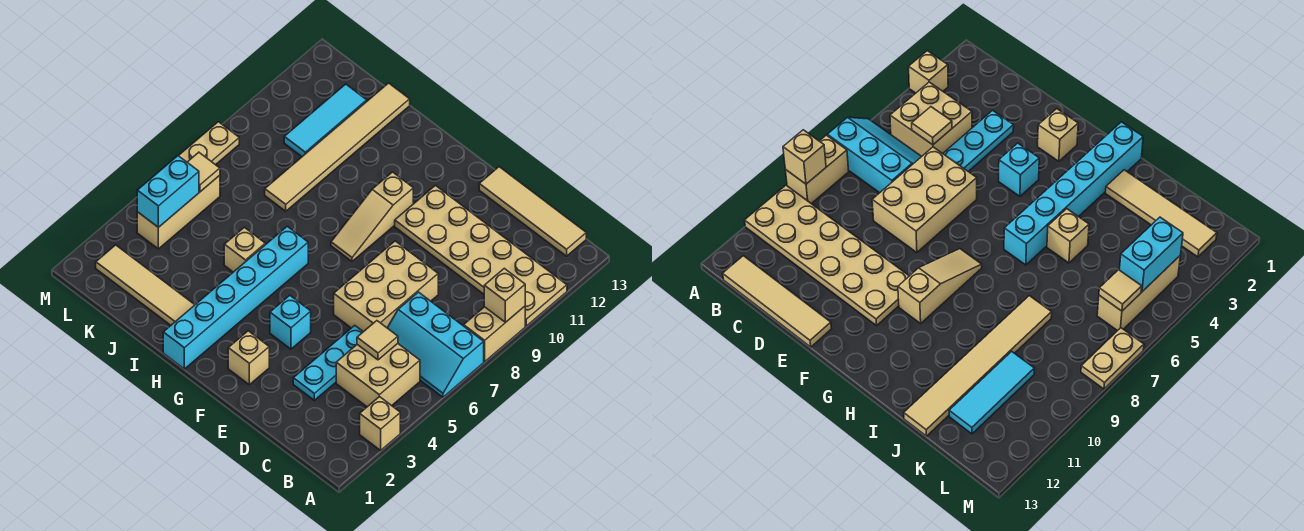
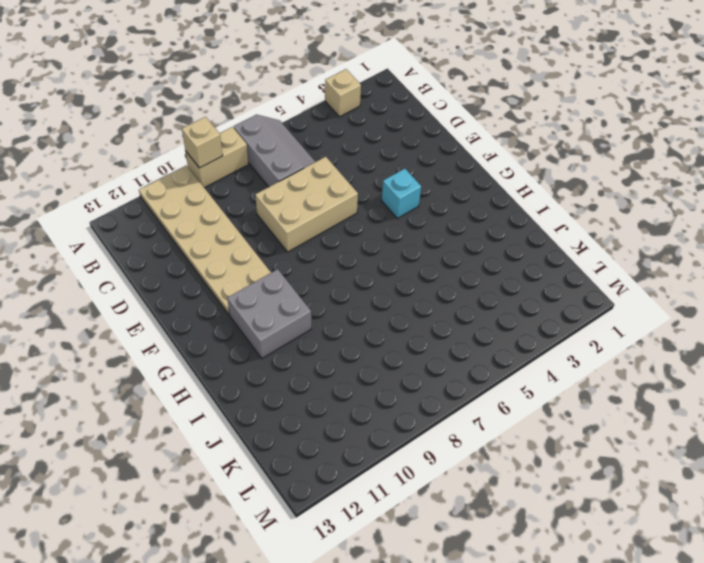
grey 2x3 slope [234,115,315,187] -> cyan 2x3 slope [388,292,484,397]
grey 2x2 brick [227,269,311,358] -> tan 1x3 slope [331,172,413,261]
none -> tan 2x2 brick [336,344,420,407]
none -> tan 1x4 tile [479,167,586,256]
none -> cyan 1x3 plate [293,325,363,400]

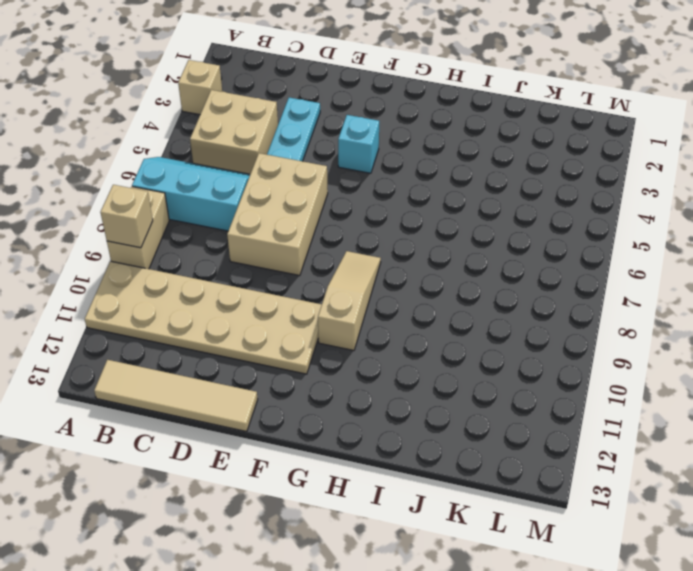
none -> tan 1x1 brick [228,331,269,385]
none -> cyan 1x6 brick [163,226,308,369]
none -> tan 1x4 tile [96,245,194,325]

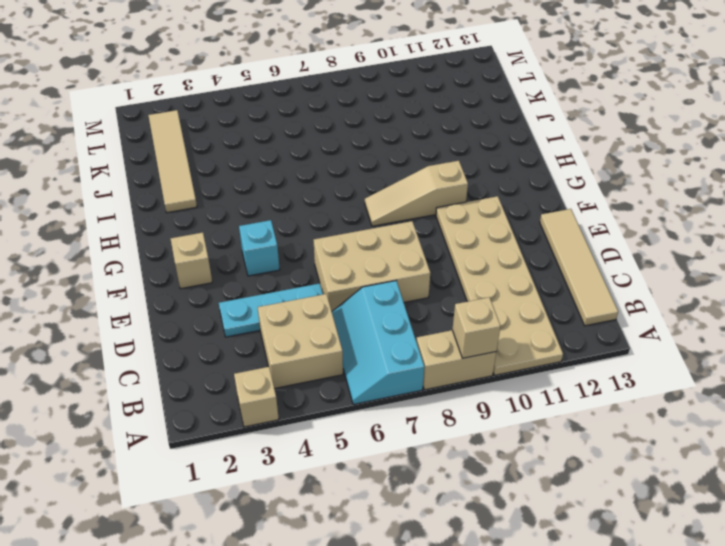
none -> cyan 1x6 brick [163,226,308,369]
none -> tan 1x1 brick [224,227,265,272]
none -> tan 1x6 tile [265,83,410,211]

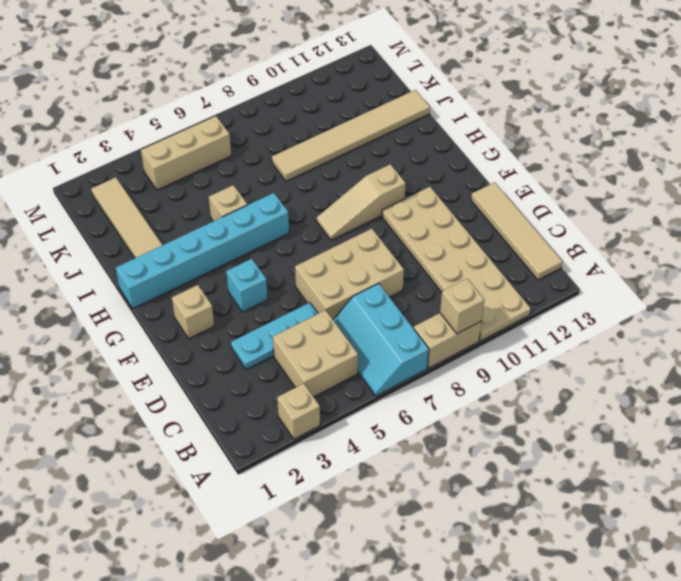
none -> cyan 1x3 tile [284,84,367,156]
none -> tan 1x2 plate [179,122,239,165]
none -> tan 1x1 tile [357,321,398,360]

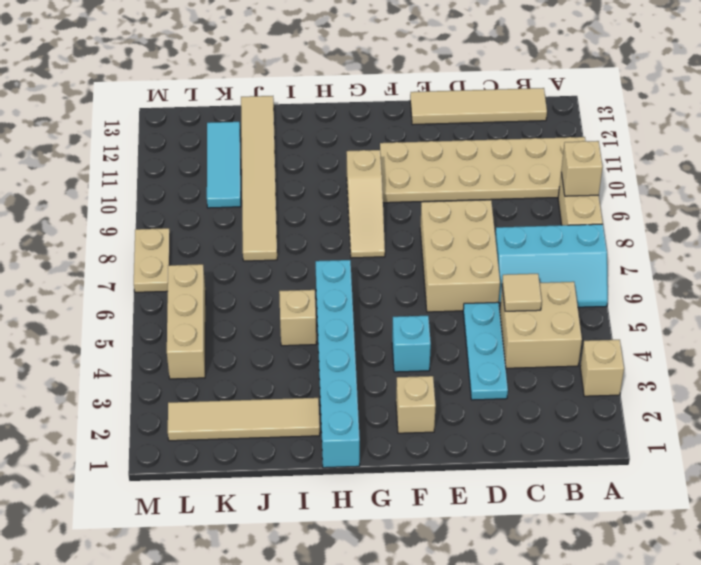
none -> cyan 1x2 brick [137,156,199,227]
none -> tan 1x1 tile [187,152,220,192]

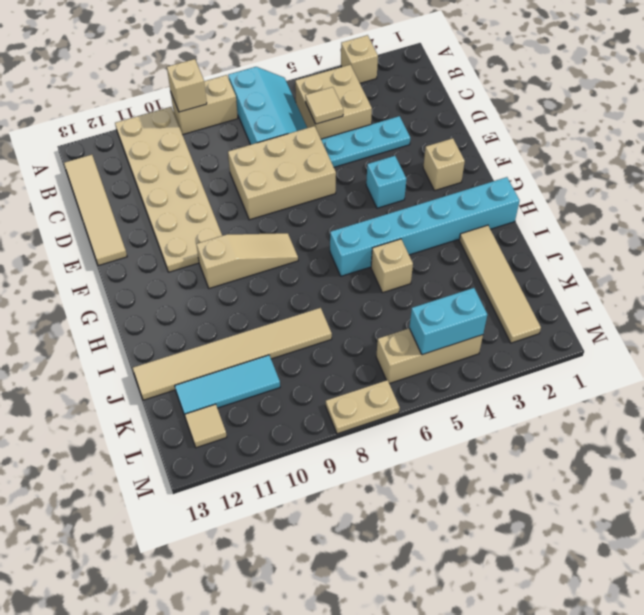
tan 1x1 tile [185,404,227,448] -> tan 1x1 tile moved to [187,152,220,192]

